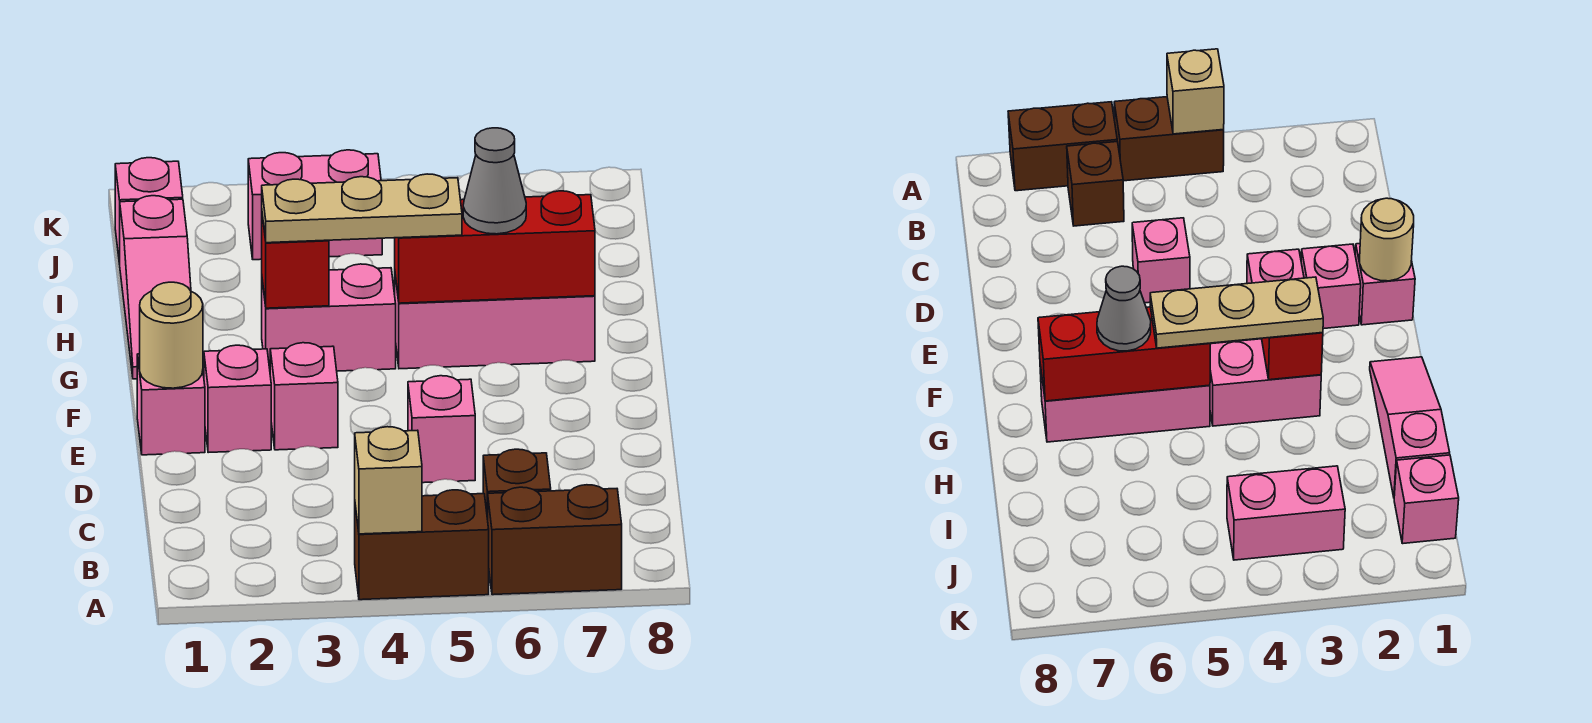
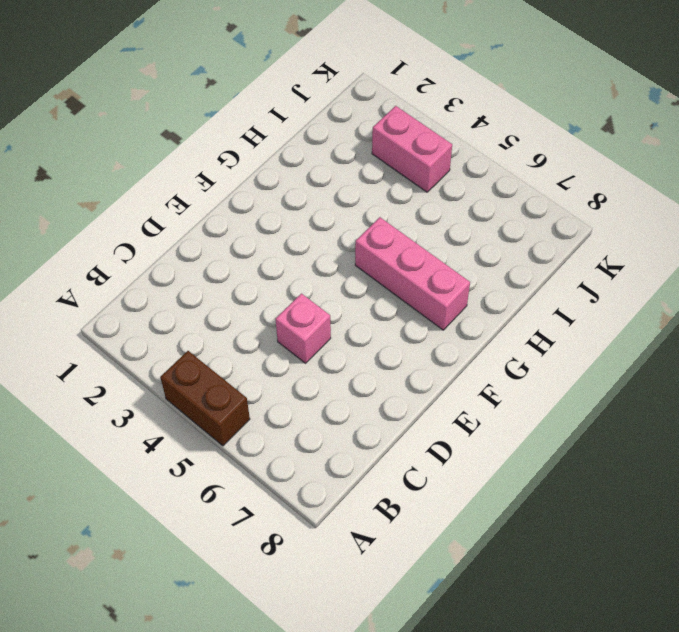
none -> brown 1x2 brick [488,485,622,595]
none -> brown 1x1 brick [483,449,551,519]
none -> pink 1x1 brick [137,354,205,455]

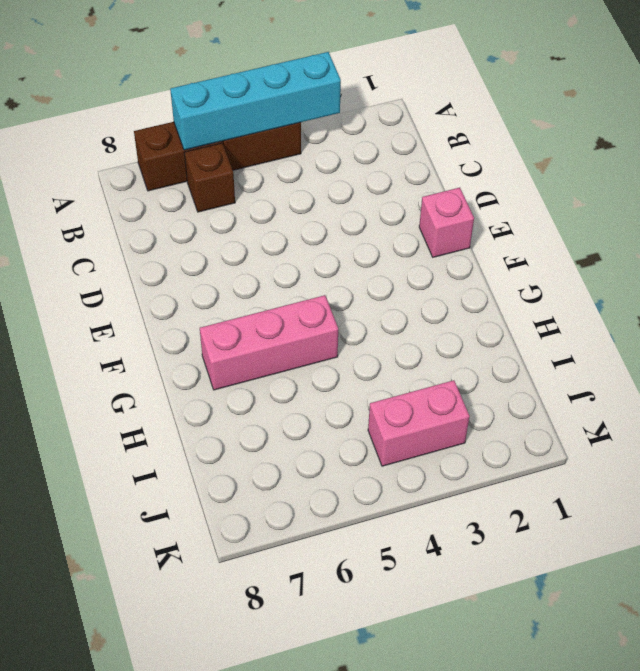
cyan 1x4 brick [170,52,341,150] -> tan 1x1 brick [355,427,422,534]
none -> pink 1x1 brick [408,376,475,483]
none -> pink 1x1 brick [204,345,271,453]
none -> pink 1x1 brick [270,343,338,450]

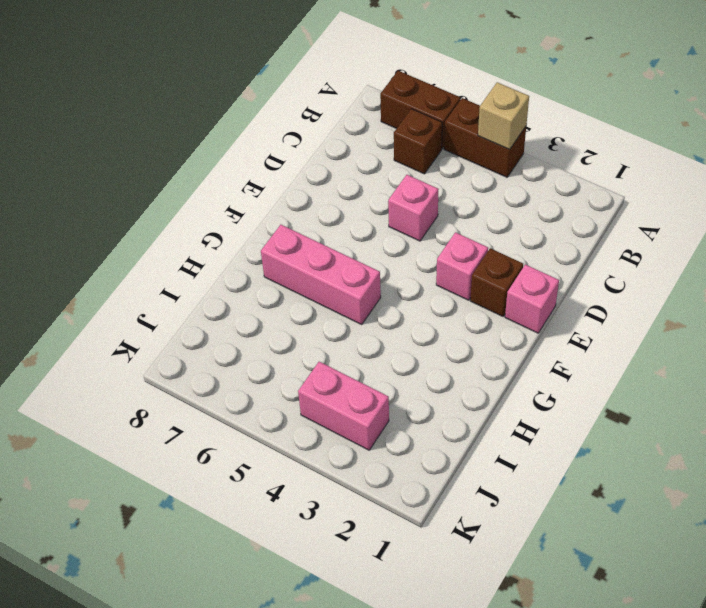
brown 1x1 brick [470,248,523,316] -> pink 1x1 brick [204,345,271,453]
none -> pink 1x3 slope [120,196,191,379]
none -> pink 1x2 brick [262,264,396,371]
none -> pink 1x1 brick [115,158,183,264]

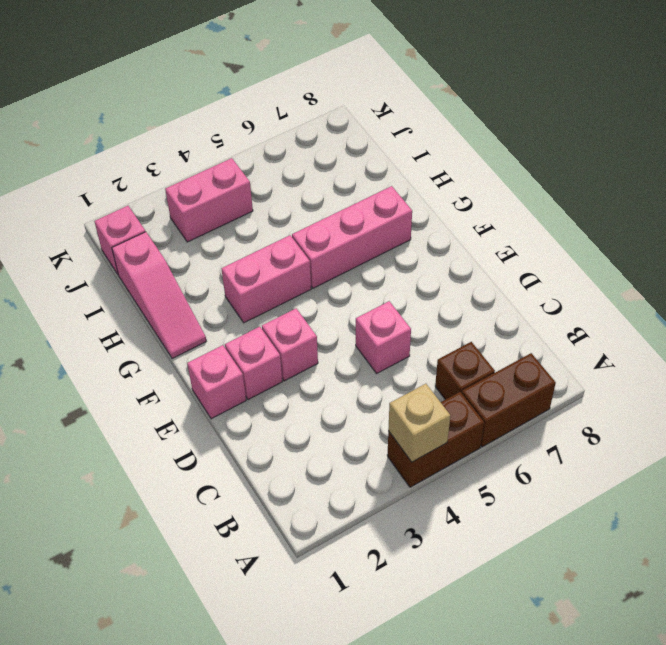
none -> tan 1x1 round brick [140,282,203,388]
none -> red 1x1 brick [262,215,329,308]
none -> red 1x3 brick [395,191,595,303]

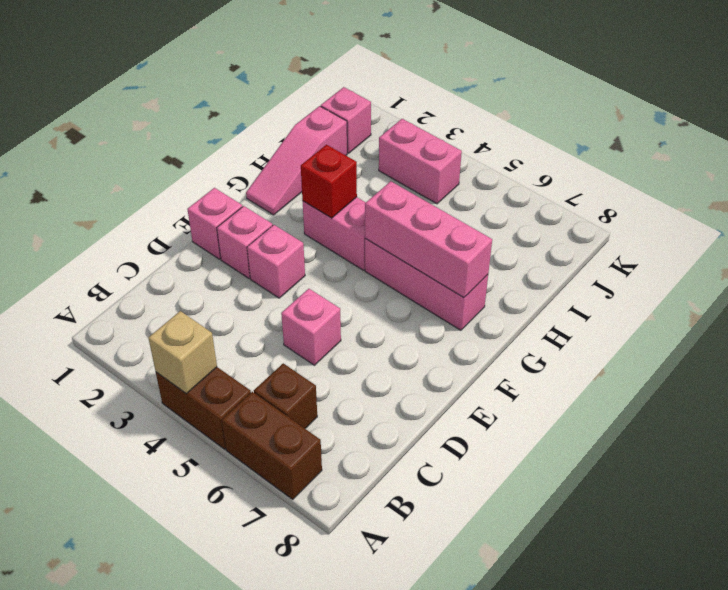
pink 1x3 brick [365,181,492,298] -> red 1x3 brick [395,191,595,303]
none -> tan 1x1 round brick [140,282,203,388]
none -> tan 1x3 plate [262,174,462,243]
none -> grey 1x1 cone [463,128,526,234]

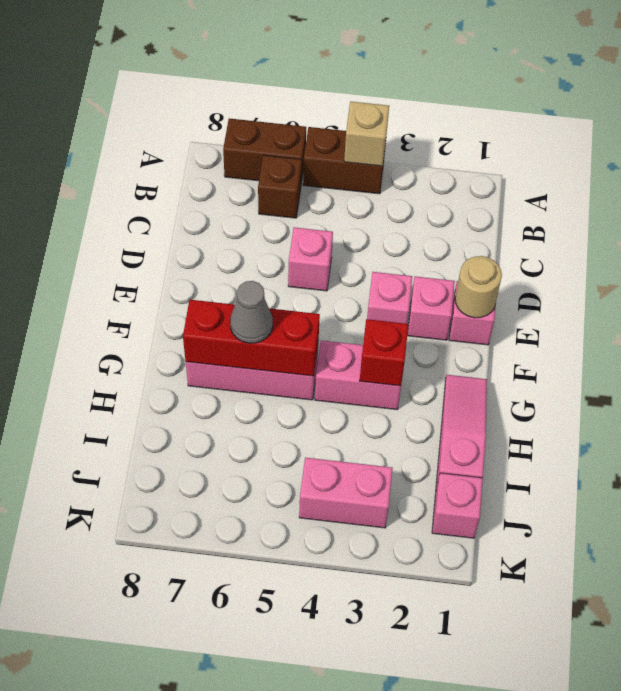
none -> tan 1x3 plate [262,174,462,243]

